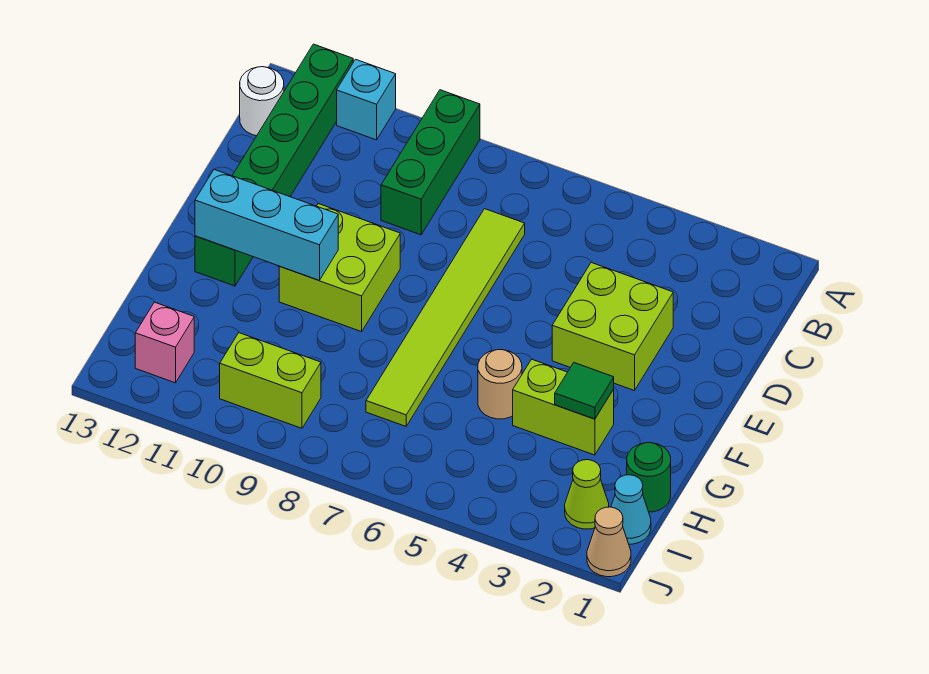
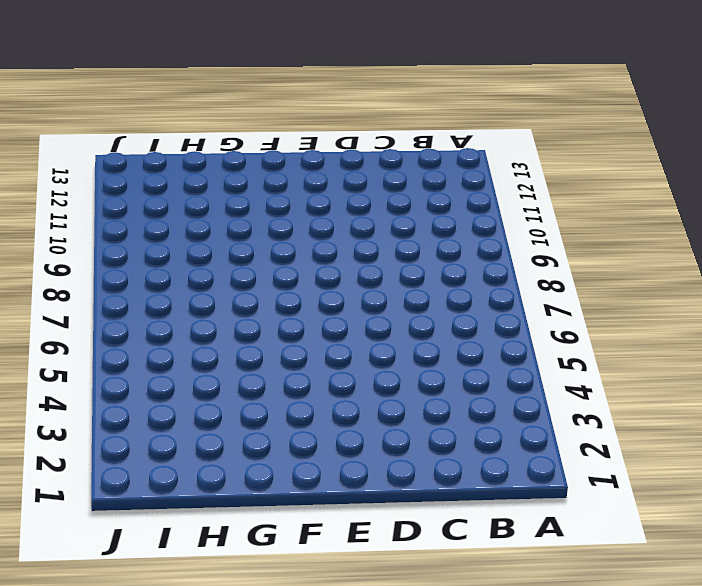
none -> green 1x3 brick [381,90,480,235]
none -> cyan 1x1 brick [337,59,396,140]
none -> green 1x6 brick [195,44,353,286]

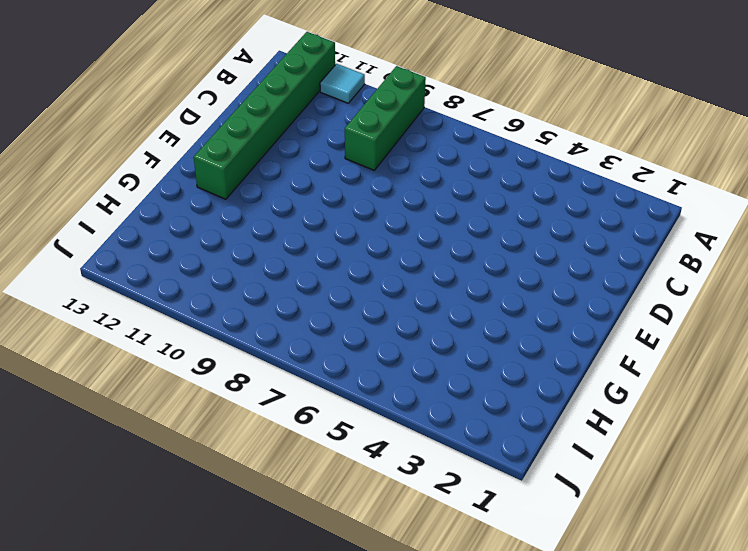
cyan 1x1 tile [320,64,365,103] -> cyan 1x1 brick [337,59,396,140]
none -> white 1x1 round brick [240,67,284,136]
none -> lime 1x6 tile [366,209,525,426]
none -> lime 2x2 brick [552,263,673,391]

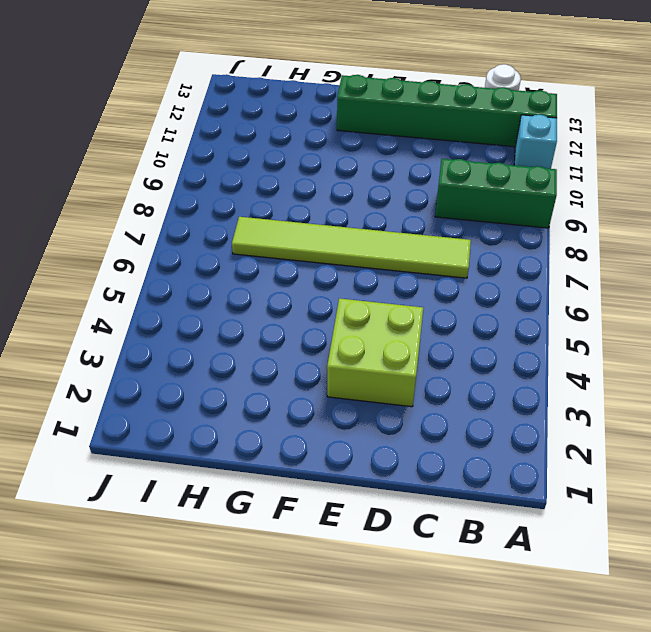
none -> lime 2x2 brick [279,204,400,332]
none -> lime 1x2 brick [513,359,614,455]
none -> tan 1x1 round brick [478,350,522,419]

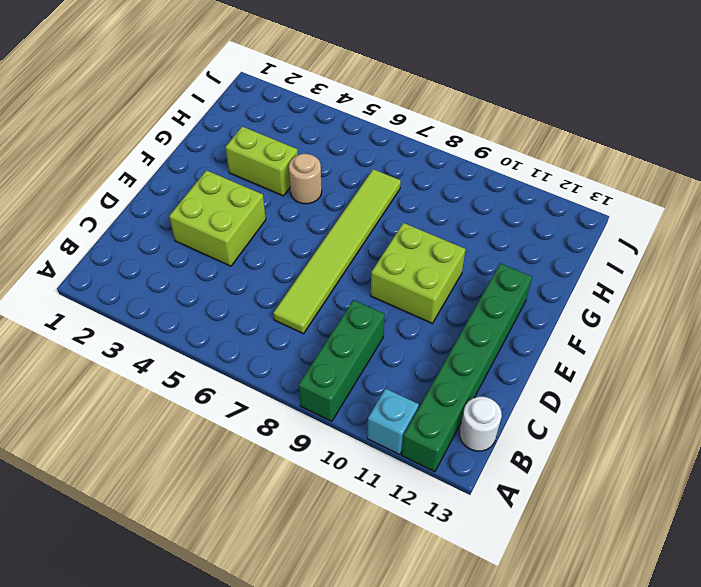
none -> green 1x1 round brick [627,443,671,512]
none -> cyan 1x1 cone [611,475,651,544]
none -> lime 1x1 cone [565,460,609,529]

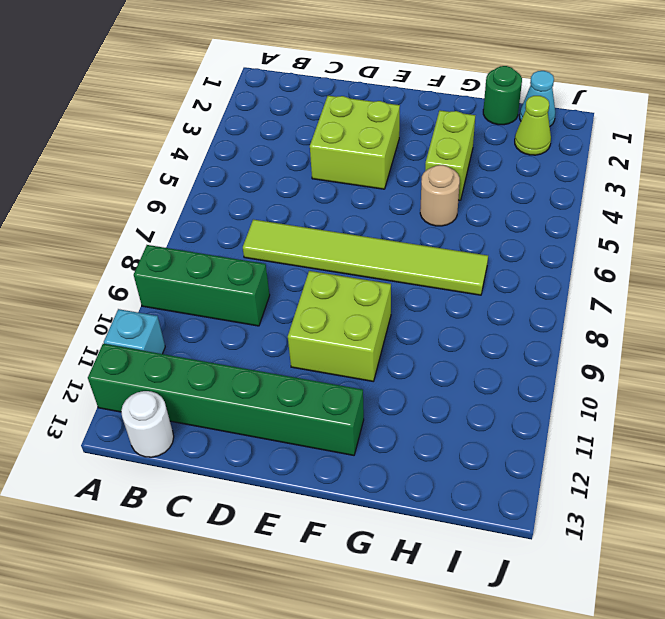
none -> lime 1x2 brick [220,333,321,428]
none -> pink 1x1 brick [135,302,194,383]
none -> tan 1x1 cone [587,507,631,577]

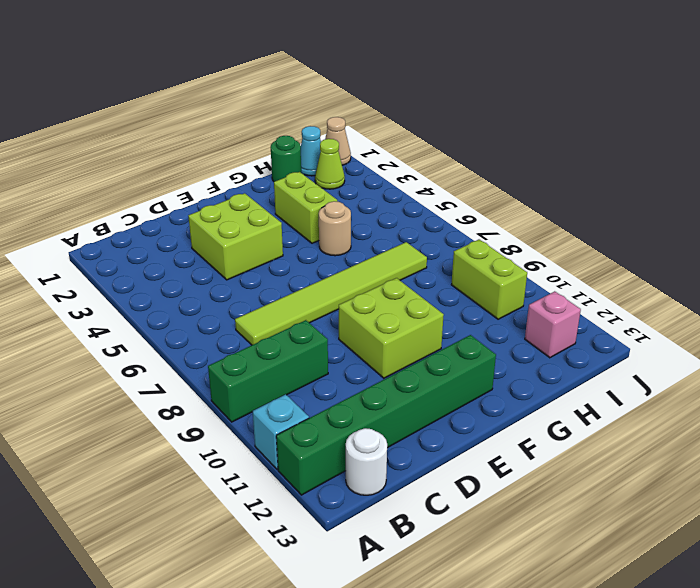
none -> cyan 1x3 brick [195,170,338,280]
none -> green 1x1 tile [555,363,614,419]

